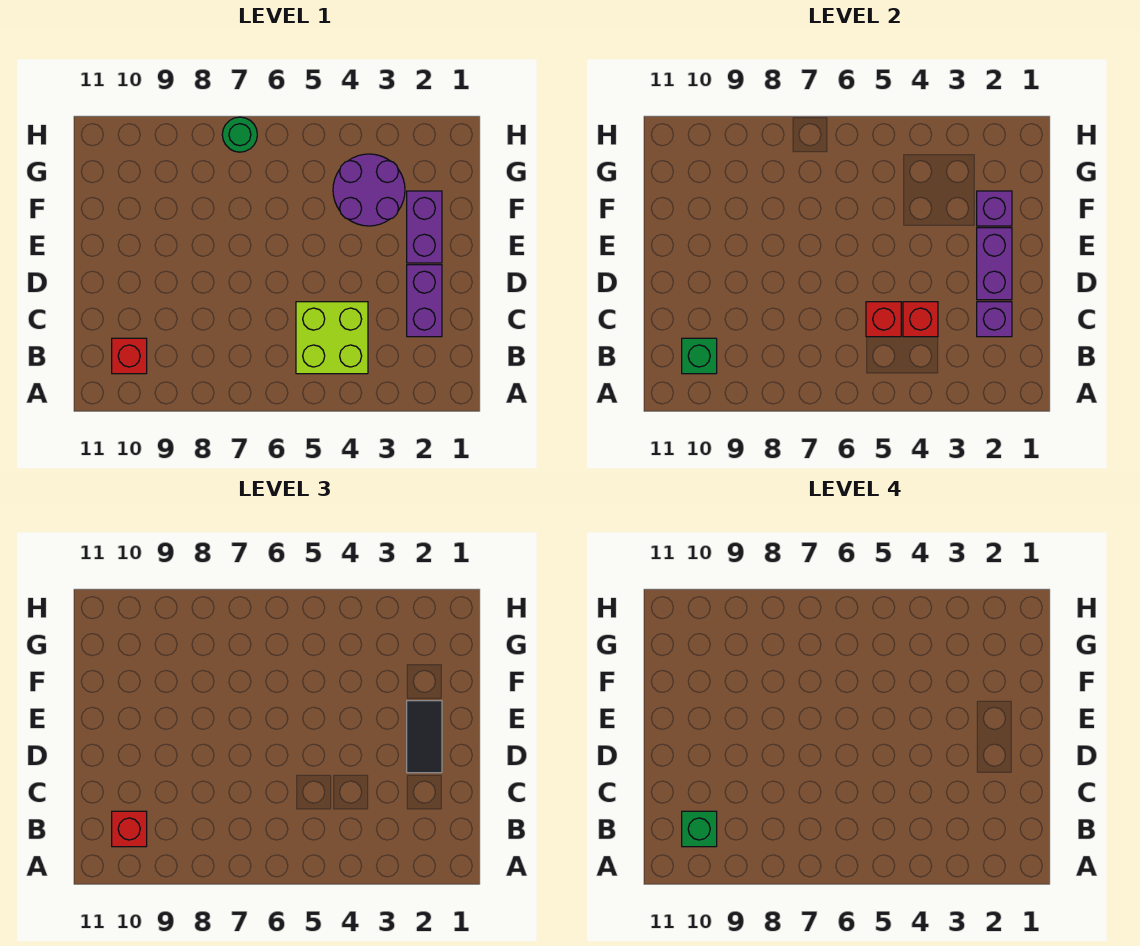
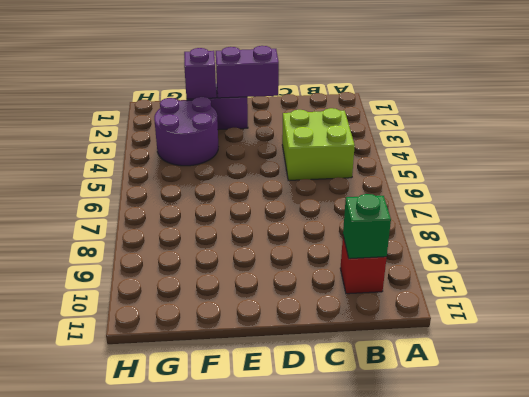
none -> purple 1x2 brick [407,265,442,337]
none -> green 1x1 round brick [222,117,257,152]
none -> purple 1x1 brick [977,302,1012,337]

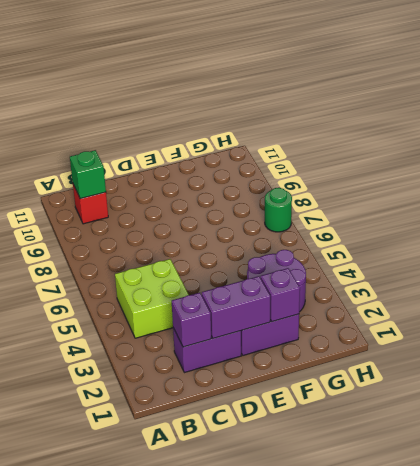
none -> red 1x1 brick [903,302,938,337]
none -> red 1x1 brick [866,302,901,337]
none -> red 1x1 brick [112,811,147,847]

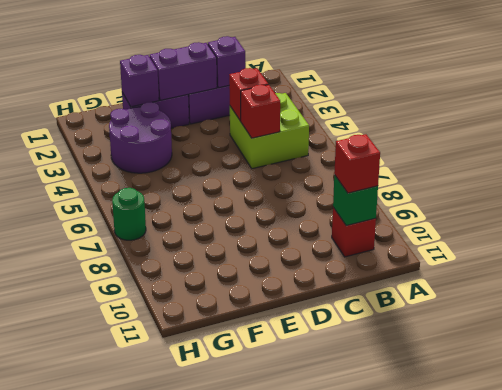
none -> black 1x2 tile [407,701,442,773]
none -> green 1x1 brick [682,811,717,847]

